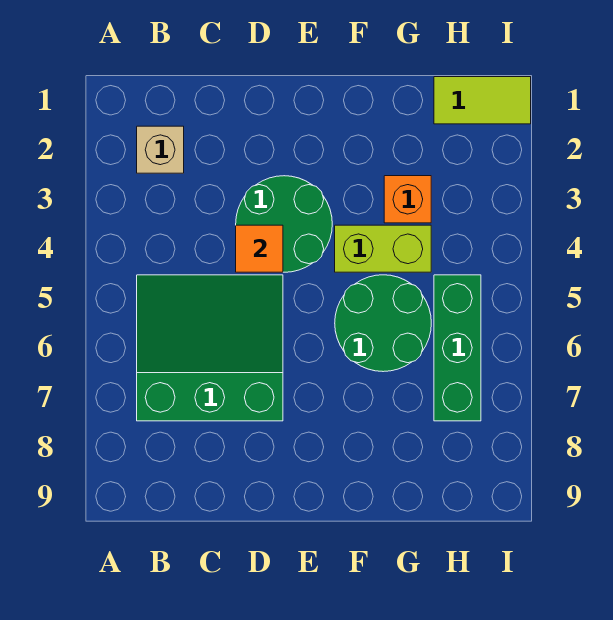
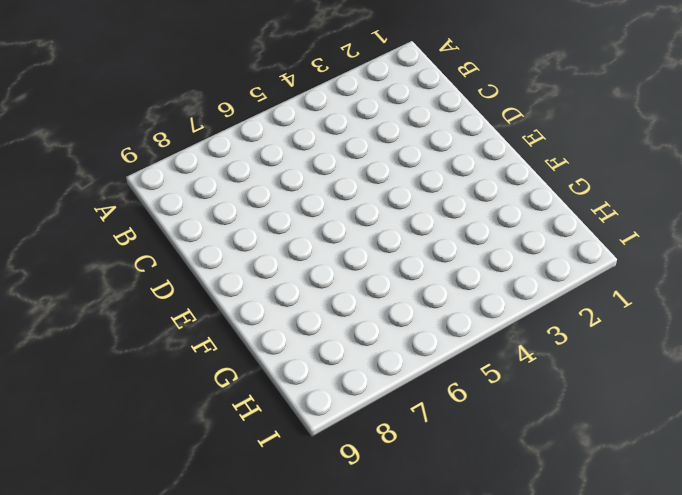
none -> tan 1x1 brick [137,126,184,173]
none -> green 3x3 slope [137,275,283,421]

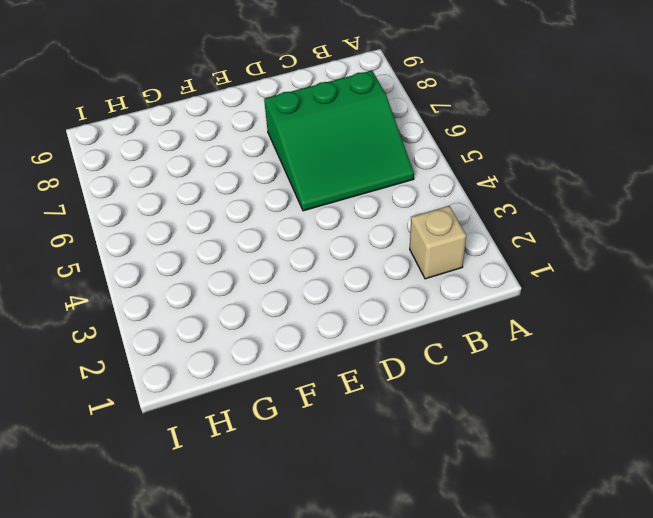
none -> green 2x2 round brick [236,176,332,272]
none -> lime 1x2 brick [335,225,431,272]

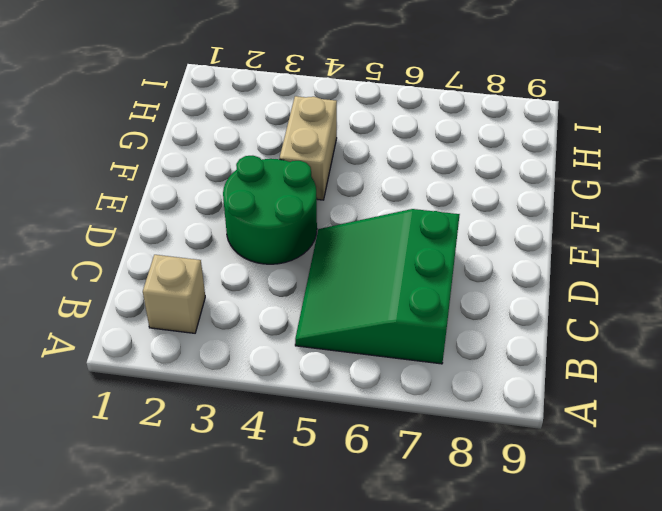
tan 1x2 brick [280,96,337,200] -> lime 1x2 brick [335,225,431,272]
none -> green 2x2 round brick [335,275,431,372]
none -> orange 1x1 brick [384,176,431,223]

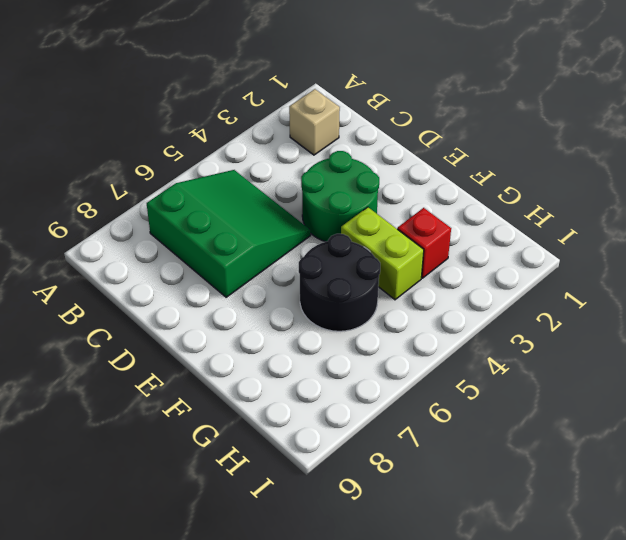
black 2x2 round brick [299,234,380,331] -> green 2x2 round brick [335,275,431,372]
red 1x1 brick [397,208,451,278] -> orange 1x1 brick [384,176,431,223]
none -> lime 1x2 tile [434,77,531,124]
none -> green 1x3 brick [434,275,481,421]

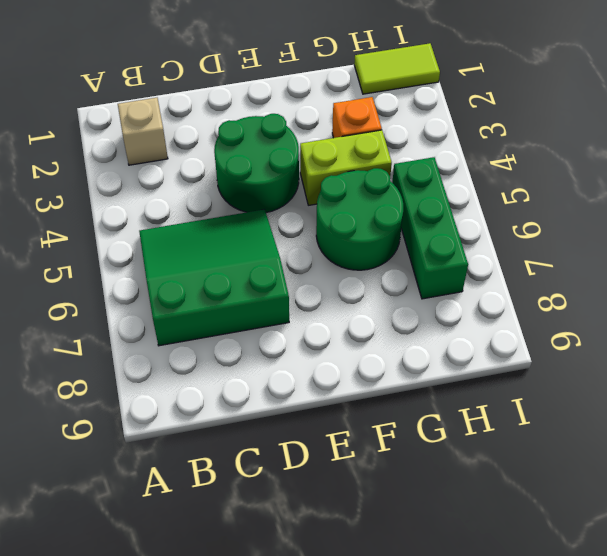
none -> orange 1x1 tile [236,225,283,272]

